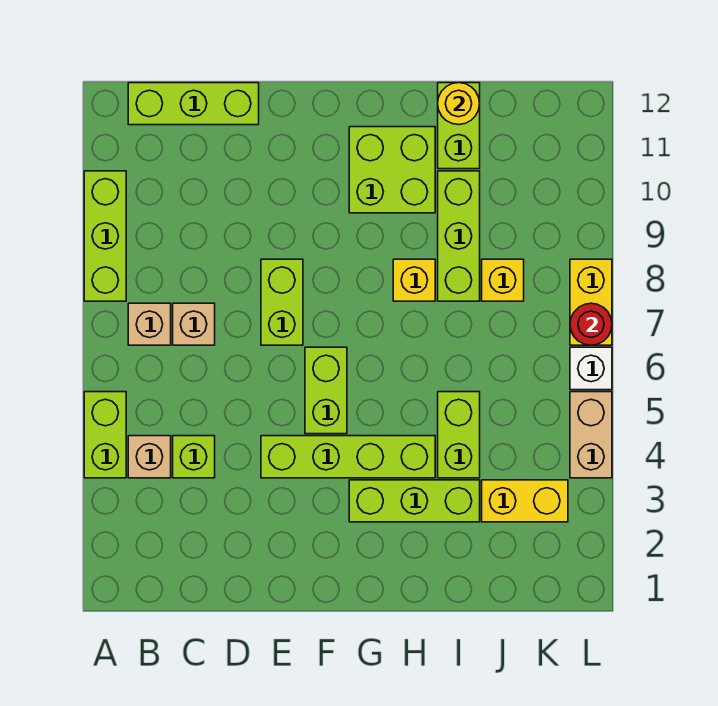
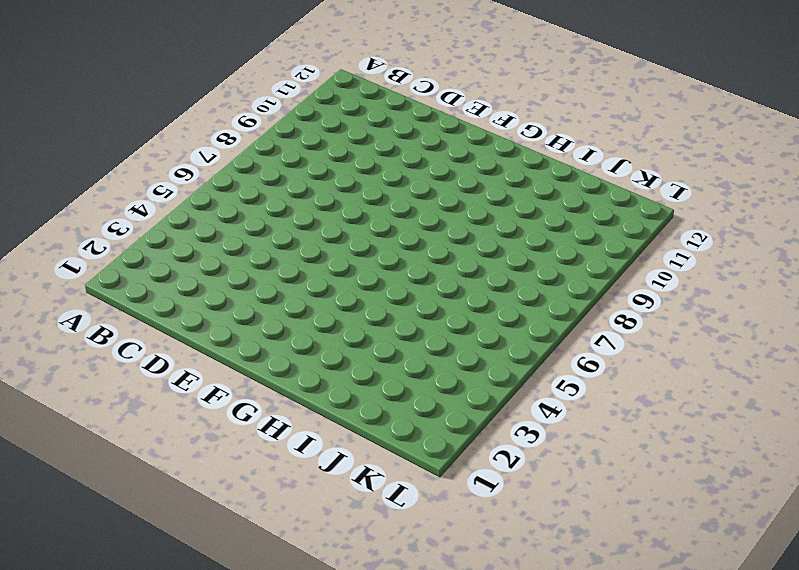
none -> lime 1x2 brick [84,392,126,478]
none -> lime 1x3 brick [84,171,126,301]
none -> tan 1x1 brick [128,436,171,478]

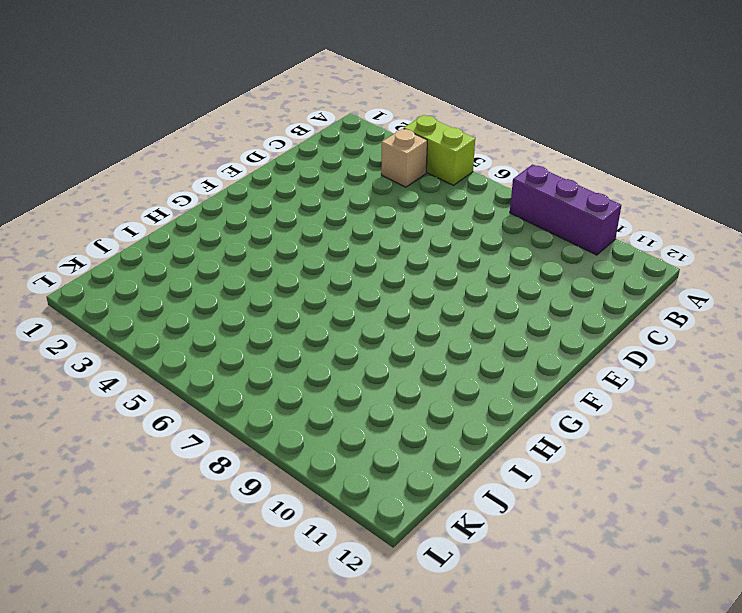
purple 1x3 brick [510,164,621,255] -> lime 1x3 brick [84,171,126,301]
none -> tan 1x1 brick [128,303,171,345]
none -> lime 1x3 brick [128,83,259,125]
none -> lime 1x1 brick [173,436,215,478]

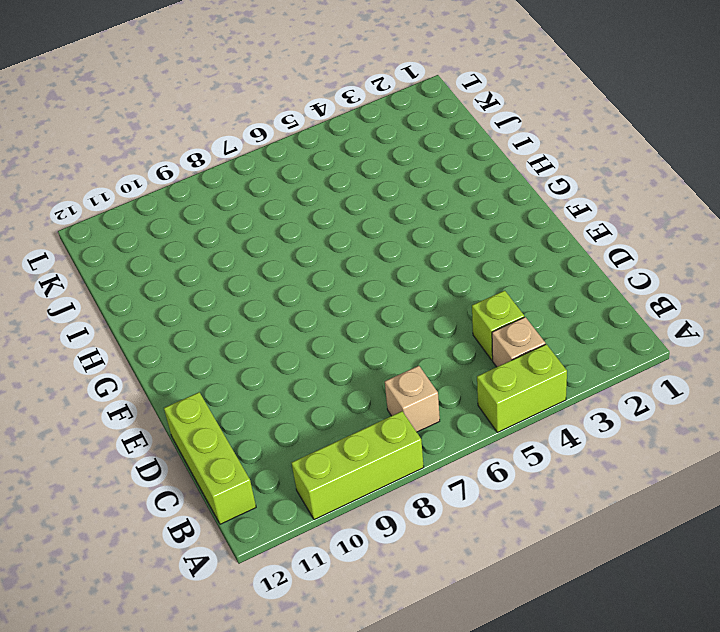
none -> tan 1x1 brick [173,303,215,345]
none -> lime 1x4 brick [261,436,435,478]
none -> lime 1x2 brick [261,259,303,345]

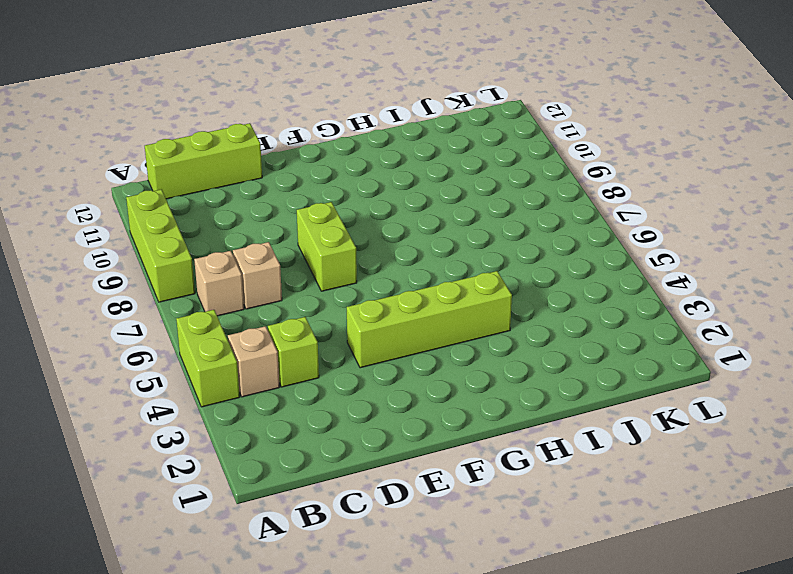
none -> lime 1x2 brick [305,347,347,434]
none -> lime 1x3 brick [349,480,480,522]
none -> lime 2x2 brick [349,127,435,213]

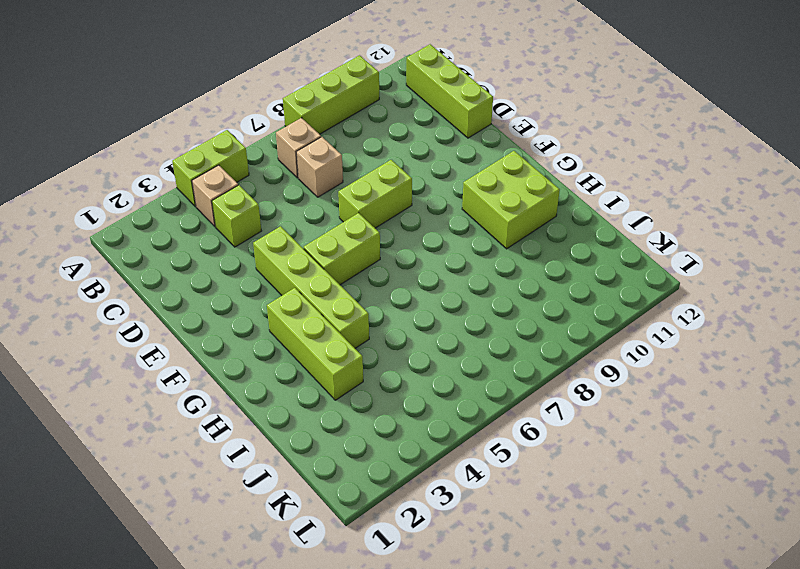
none -> yellow 1x1 brick [393,259,435,301]
none -> lime 1x2 brick [438,392,480,478]
none -> lime 1x3 brick [438,171,480,301]

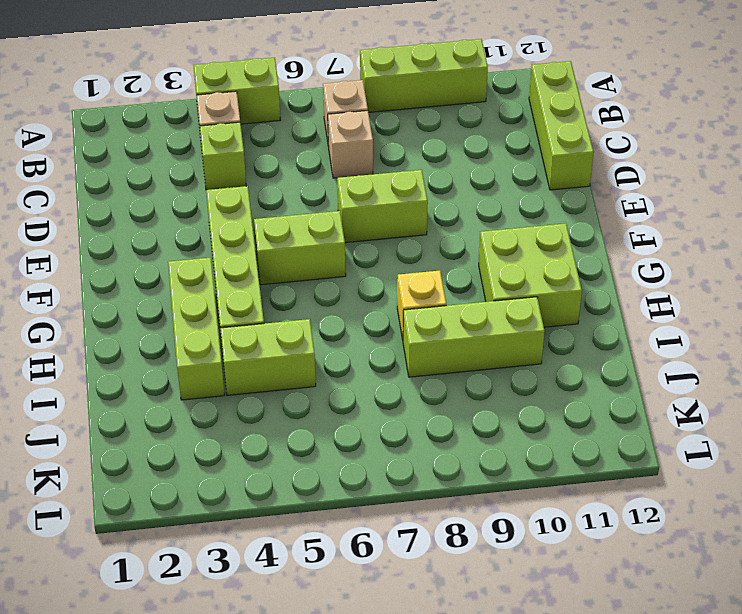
none -> lime 1x2 brick [438,83,480,169]
none -> yellow 1x2 brick [482,480,568,522]
none -> yellow 1x1 brick [482,259,524,301]

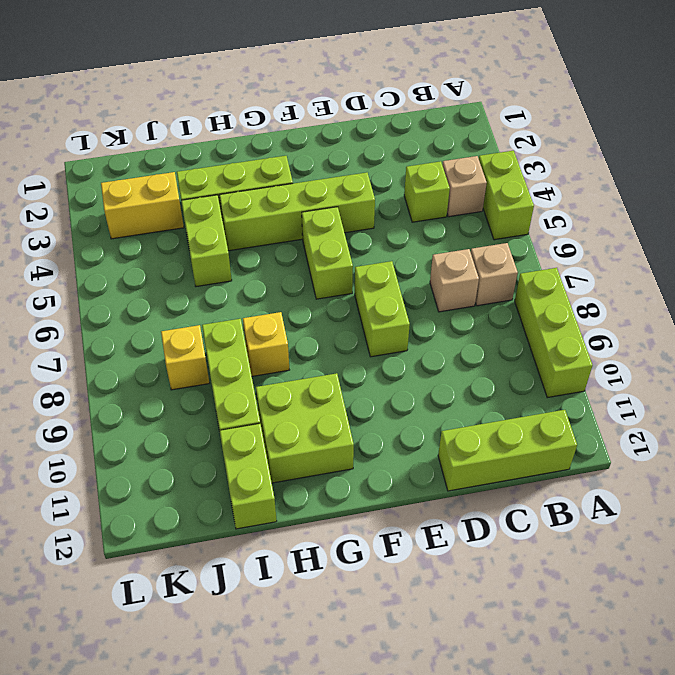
none -> tan 1x2 brick [570,392,612,478]
none -> white 1x1 brick [570,347,612,390]
none -> yellow 1x2 brick [570,259,612,345]

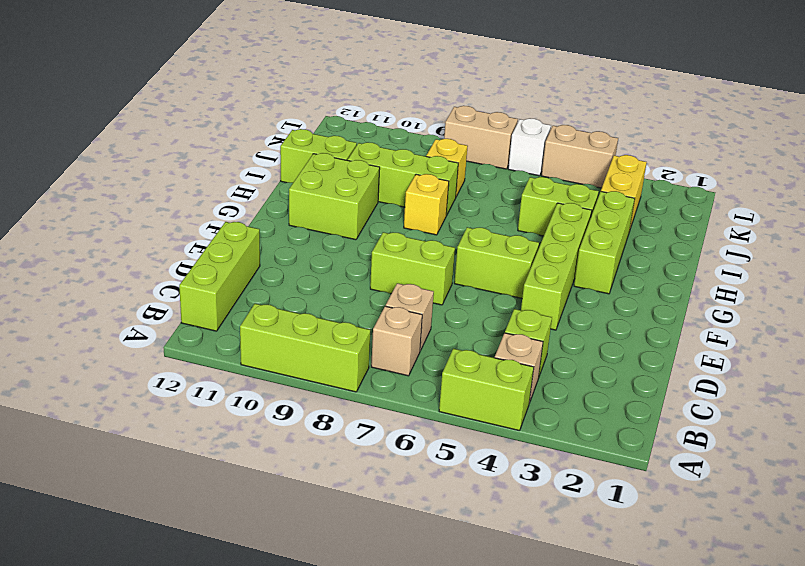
tan 1x2 brick [444,106,518,169] -> yellow 1x2 brick [570,259,612,345]
none -> yellow 1x1 round brick [438,83,480,125]
none -> red 1x1 round brick [570,303,612,345]

